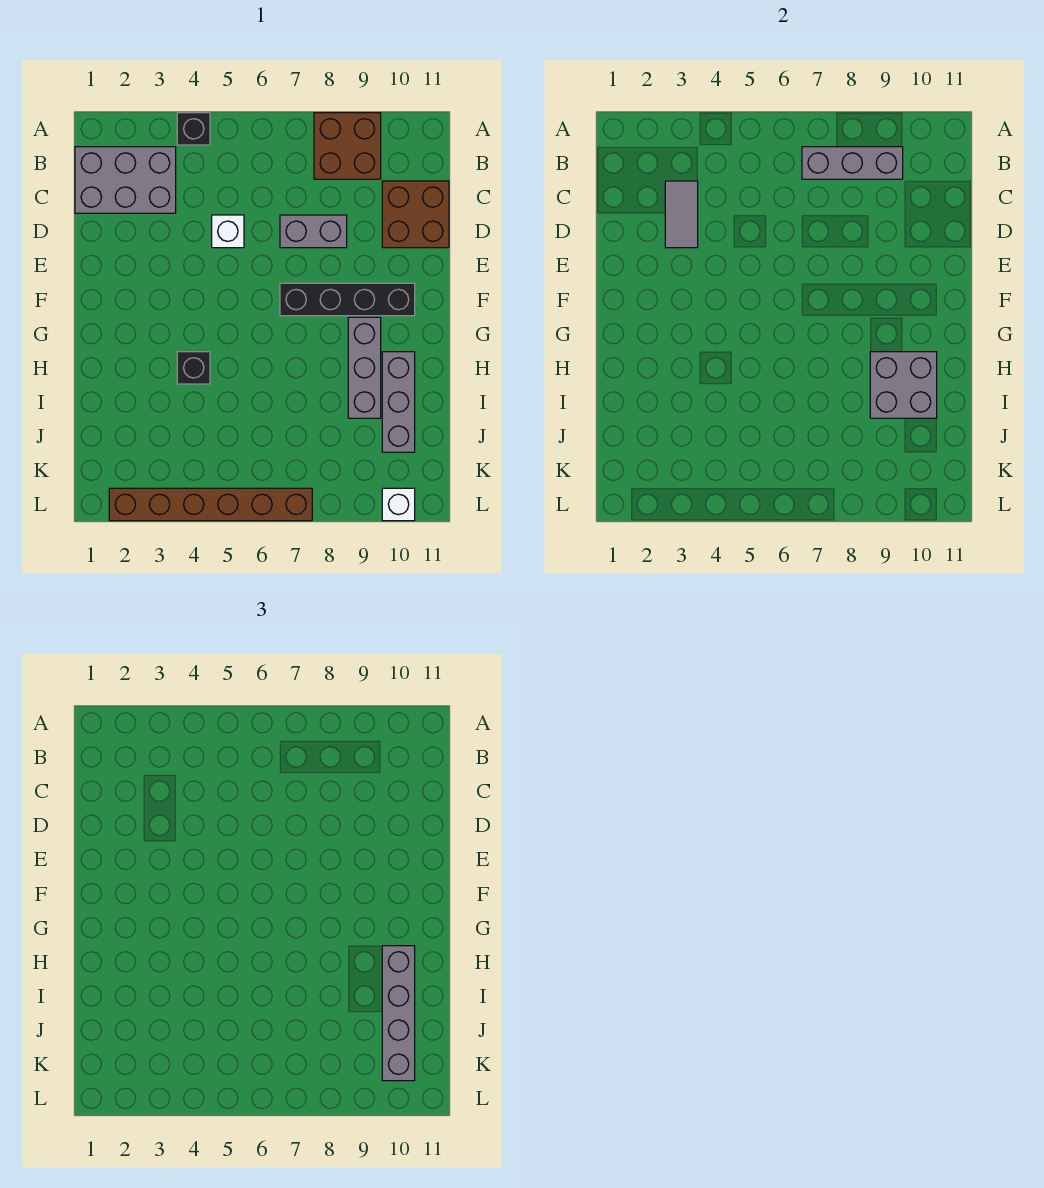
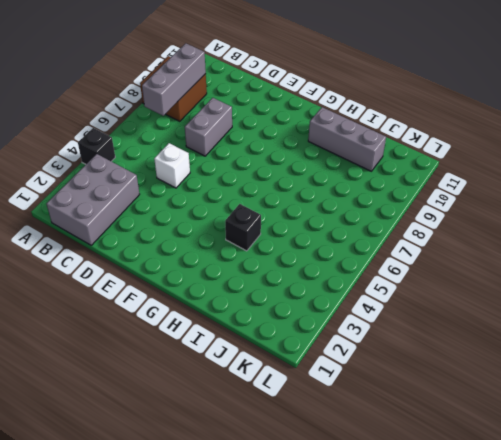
none -> brown 2x2 brick [382,181,449,248]
none -> black 1x4 brick [280,283,415,316]
none -> grey 1x3 brick [348,317,381,418]

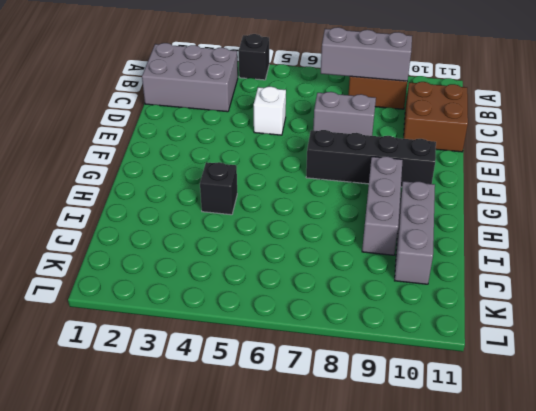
none -> brown 1x6 brick [109,488,312,521]
none -> white 1x1 brick [382,488,415,521]
none -> grey 1x2 tile [665,181,698,248]

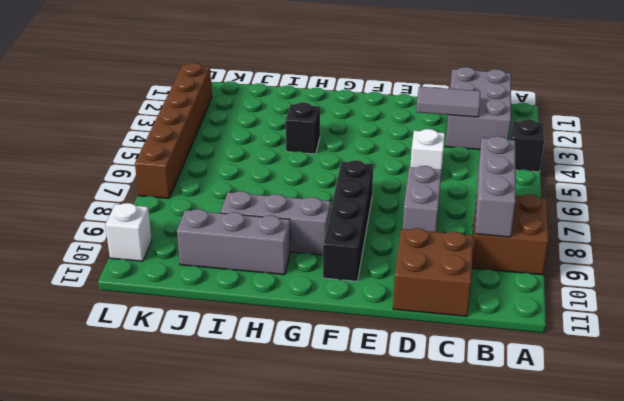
none -> grey 2x2 brick [870,352,937,418]
none -> grey 1x4 brick [382,946,415,1081]

